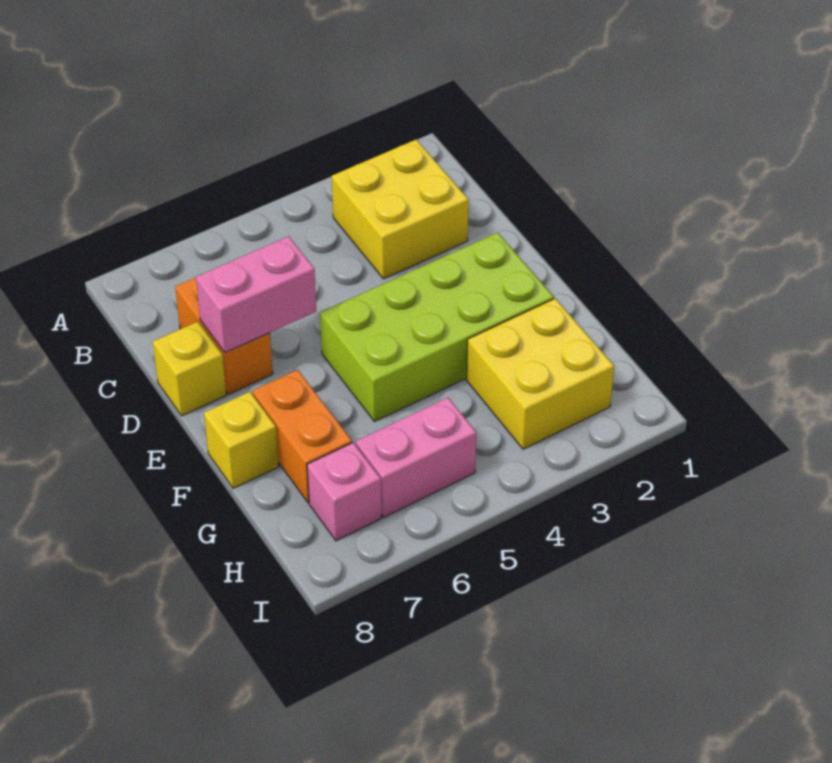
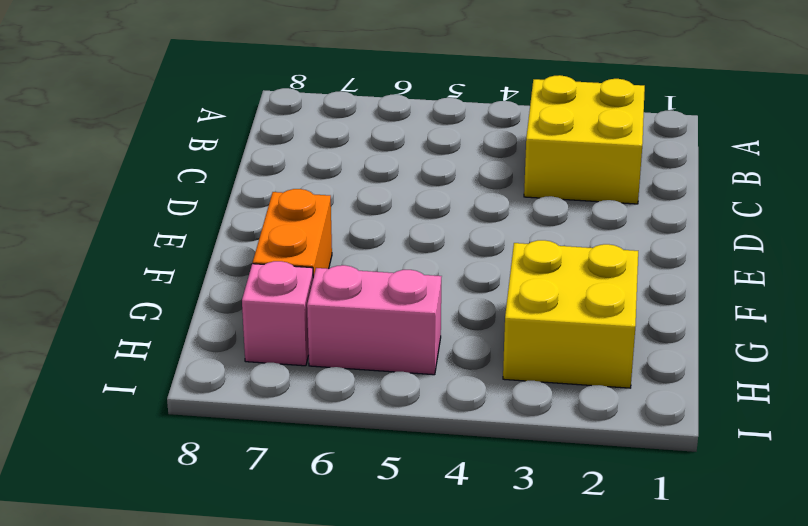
none -> orange 1x2 brick [175,278,273,394]
none -> yellow 1x1 brick [153,322,226,416]

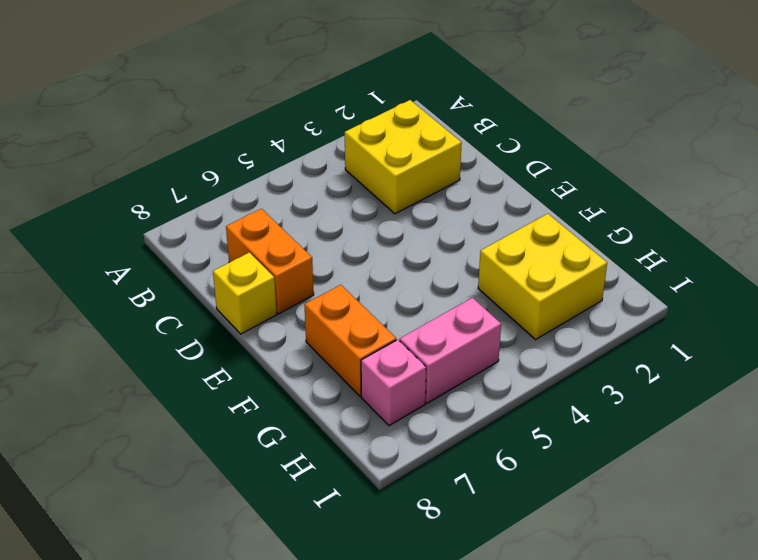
none -> lime 2x4 brick [320,233,554,422]
none -> yellow 1x1 brick [204,392,279,488]

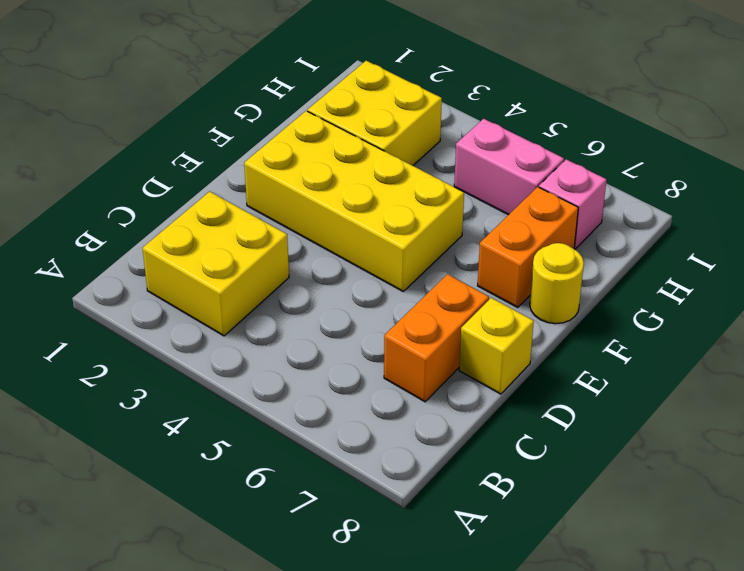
yellow 2x4 brick [244,111,464,291] -> lime 2x4 brick [320,233,554,422]
yellow 1x1 round brick [530,243,584,324] -> yellow 1x1 brick [204,392,279,488]
none -> pink 1x2 brick [196,236,316,353]

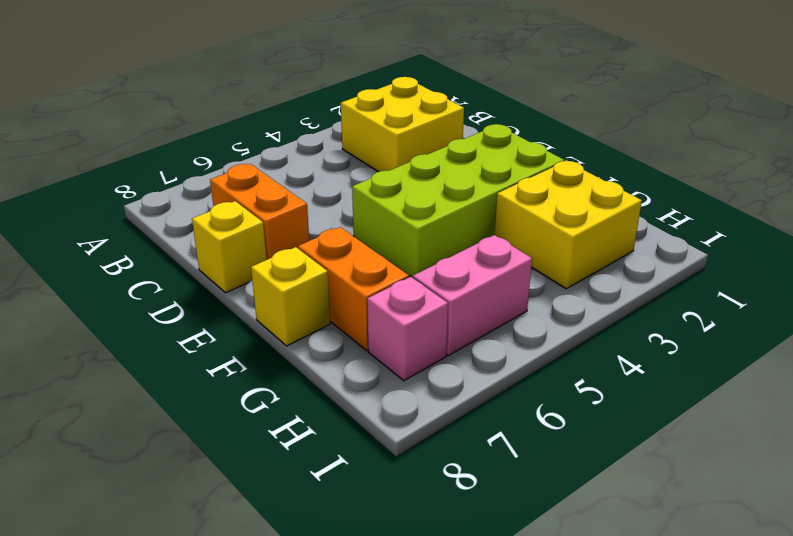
none -> pink 1x2 brick [196,236,316,353]

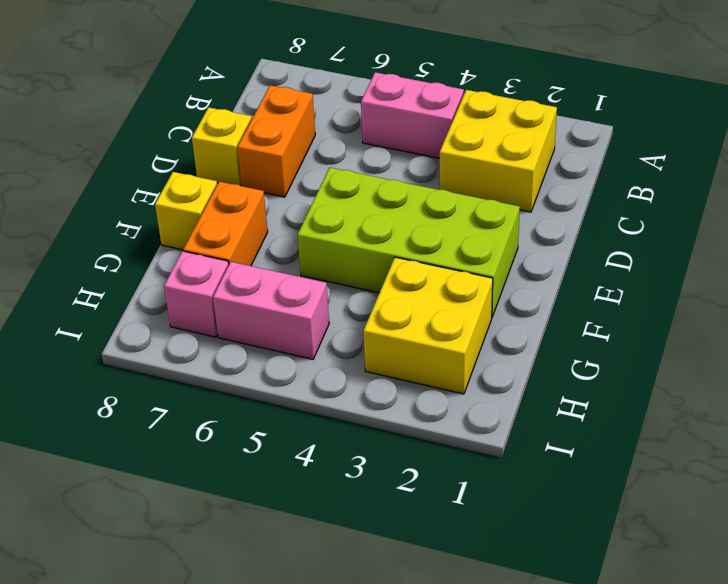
pink 1x2 brick [361,72,464,158] -> pink 1x2 brick moved to [196,236,316,353]

